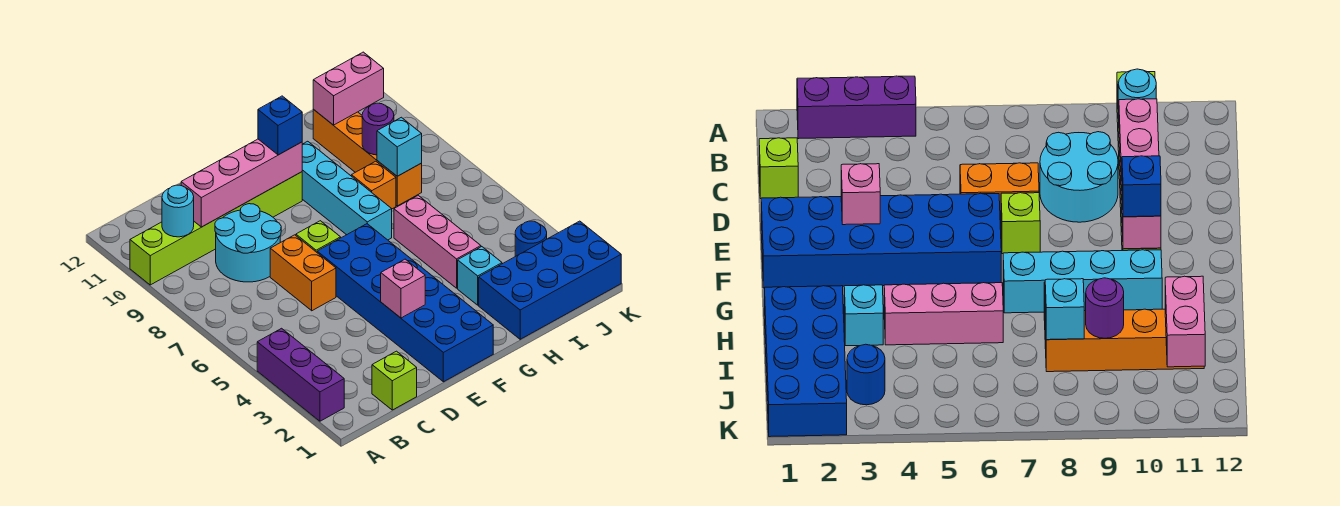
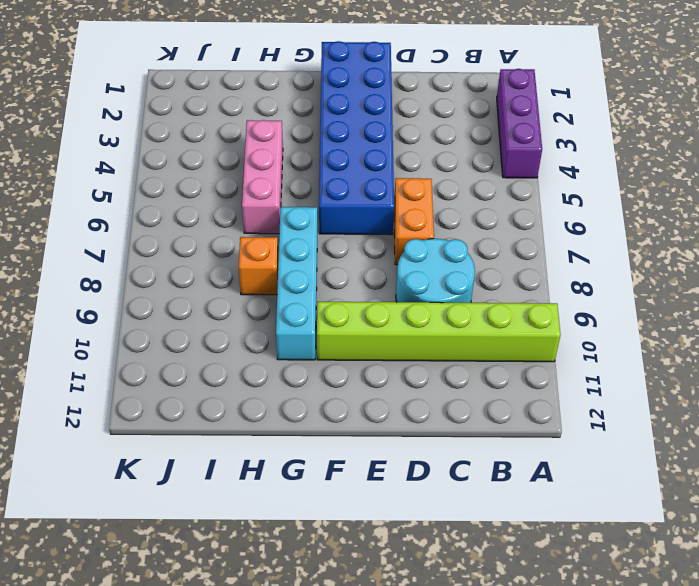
none -> lime 1x1 brick [372,351,417,410]
none -> lime 1x1 brick [296,221,341,252]
none -> blue 2x4 brick [479,221,621,339]

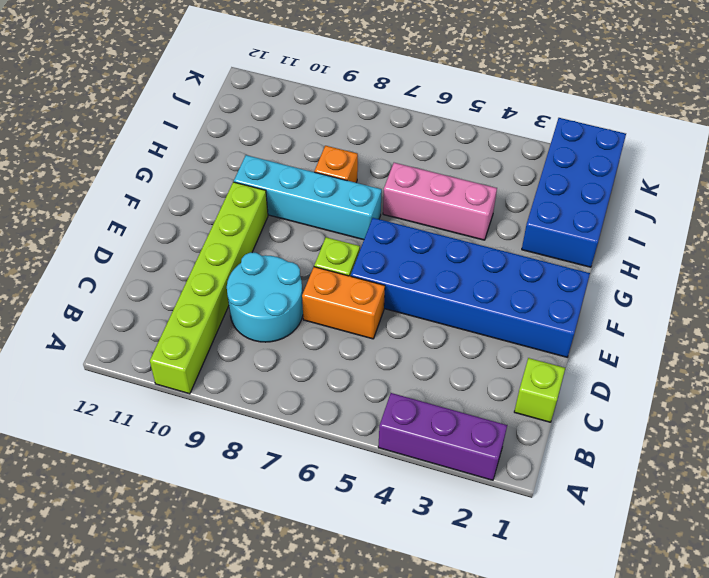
none -> cyan 1x1 brick [458,247,502,305]
none -> orange 1x4 brick [313,109,422,206]
none -> blue 1x1 round brick [515,221,547,256]

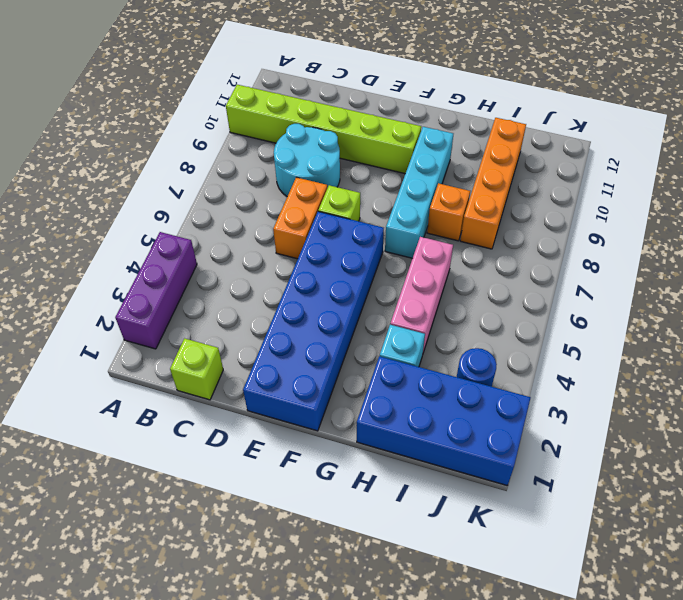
none -> cyan 1x1 round brick [162,185,194,237]
none -> pink 1x4 brick [181,139,302,227]
none -> pink 1x1 brick [381,259,425,318]

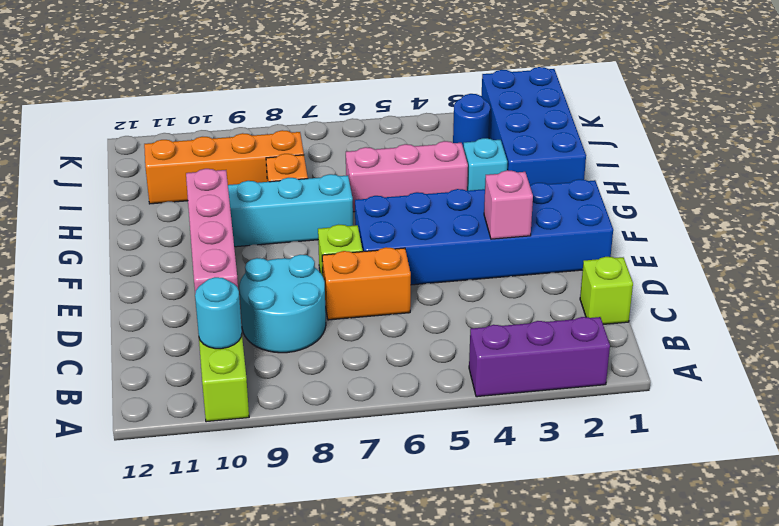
none -> cyan 1x1 brick [377,117,422,176]
none -> purple 1x1 round brick [362,103,394,155]
none -> pink 1x2 brick [313,52,384,125]

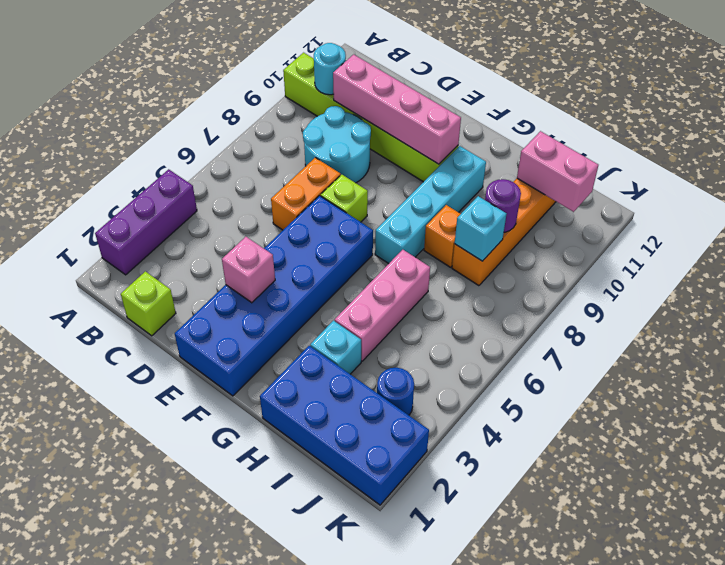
none -> blue 1x1 brick [258,96,302,155]

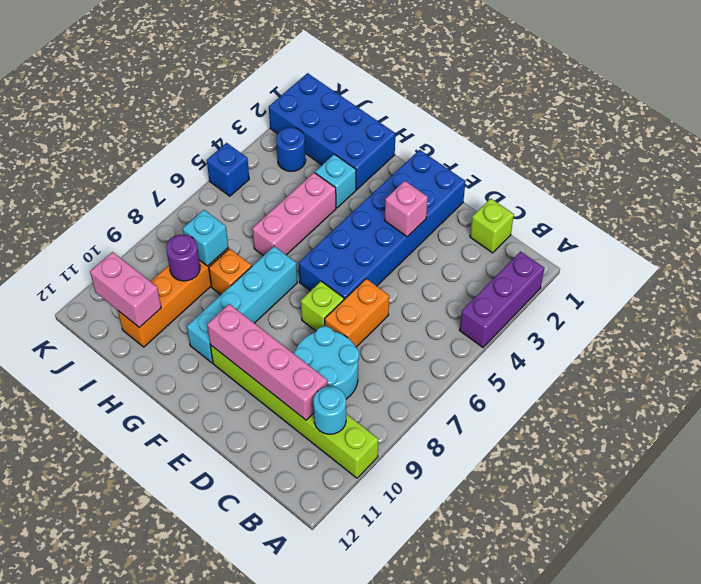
blue 1x1 brick [207,143,249,196] -> blue 1x1 brick moved to [258,96,302,155]

